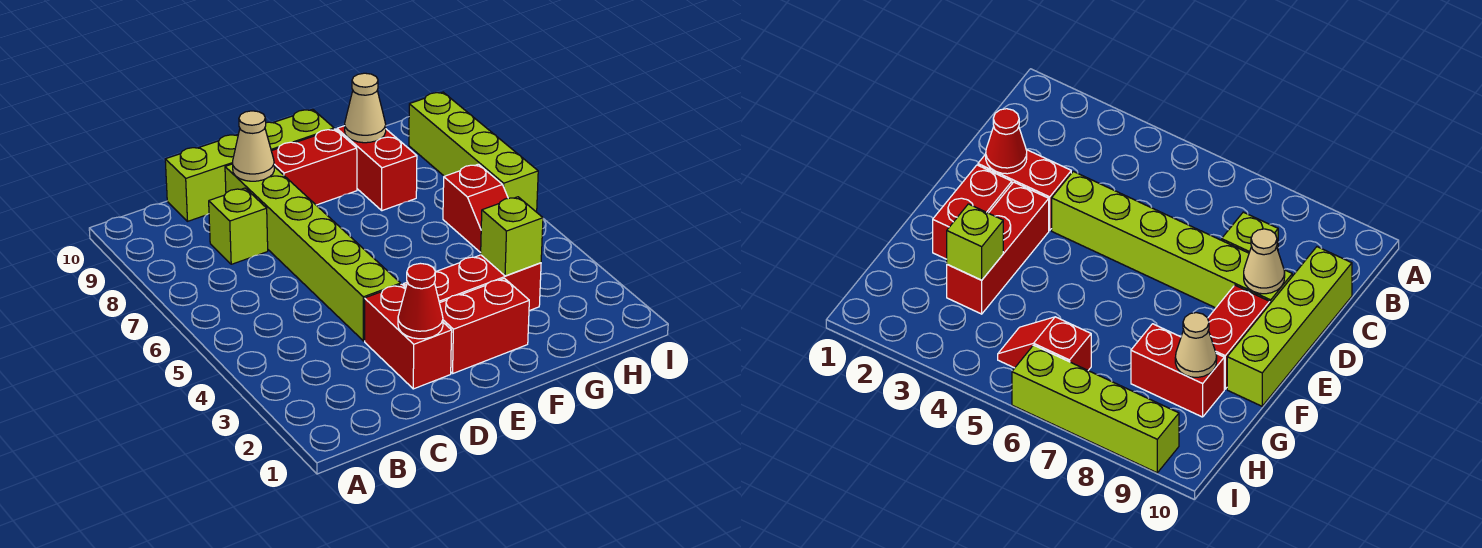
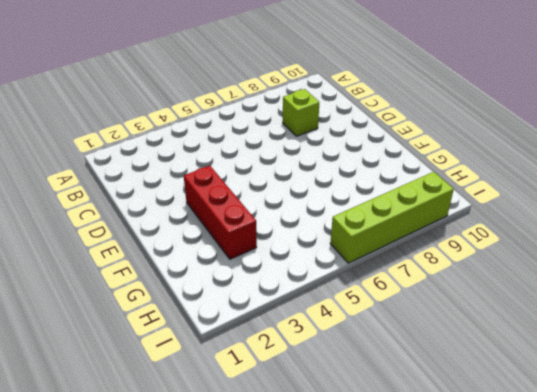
none -> lime 1x4 brick [165,109,334,221]
none -> red 1x2 brick [365,284,452,389]
none -> lime 1x6 brick [225,164,401,341]

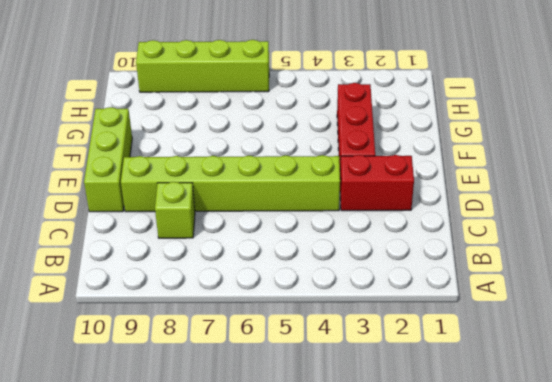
lime 1x3 brick [84,107,132,212] -> lime 1x4 brick [165,109,334,221]
none -> red 1x2 brick [440,278,529,373]
none -> red 1x2 brick [272,129,357,205]
none -> red 1x2 brick [337,126,417,211]

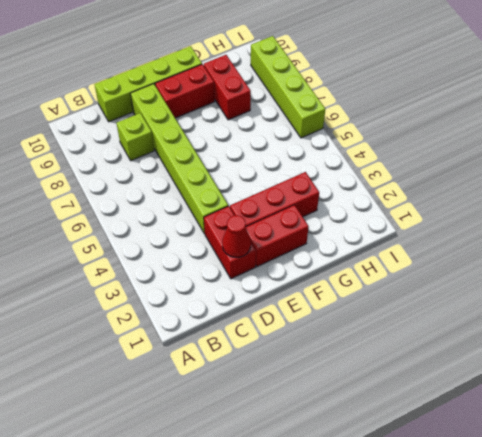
none -> red 1x2 slope [443,164,508,253]
none -> tan 1x1 cone [233,111,274,181]
none -> lime 1x1 brick [481,197,543,276]

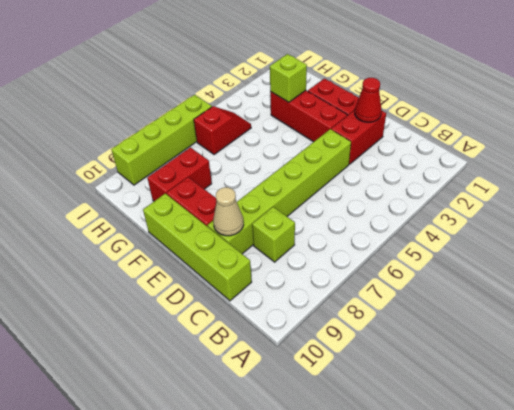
none -> tan 1x1 cone [345,73,386,143]

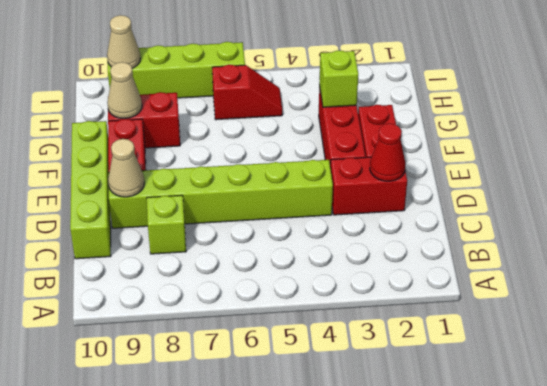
tan 1x1 cone [107,15,141,68] -> none

